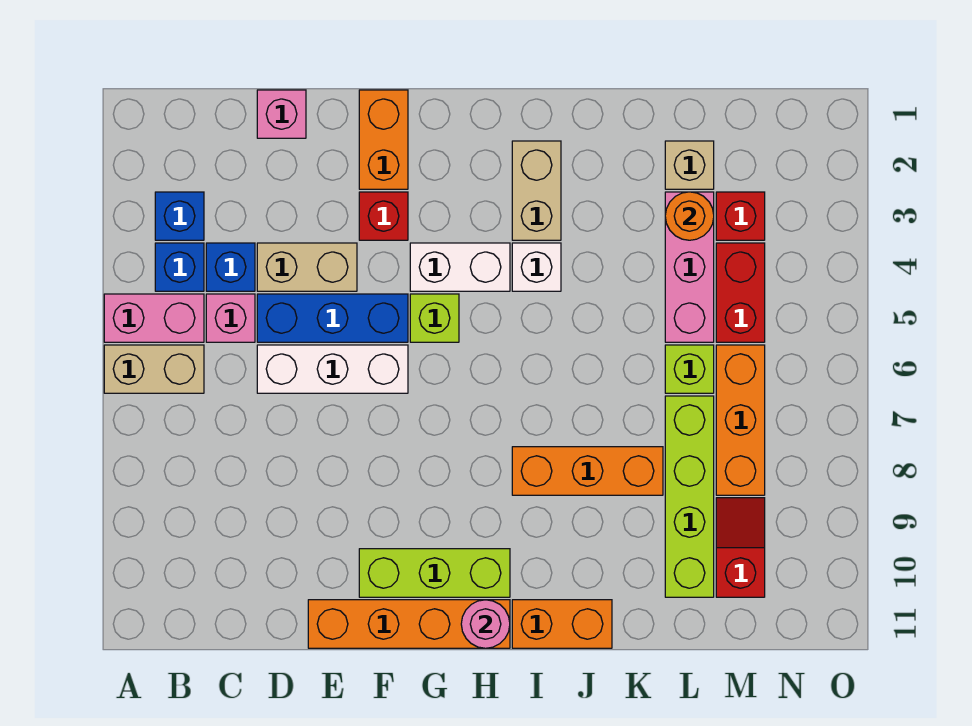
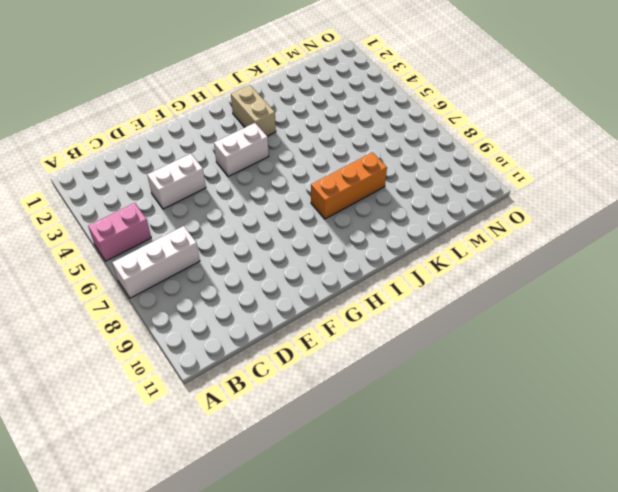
white 1x3 brick [112,226,200,298] -> white 1x3 brick moved to [257,345,408,393]
white 1x2 brick [147,154,206,209] -> tan 1x2 brick [257,243,357,291]
none -> tan 1x2 brick [104,345,204,393]
none -> blue 1x1 brick [155,192,204,240]
none -> blue 1x1 brick [155,243,204,291]
none -> blue 1x1 brick [206,243,255,291]

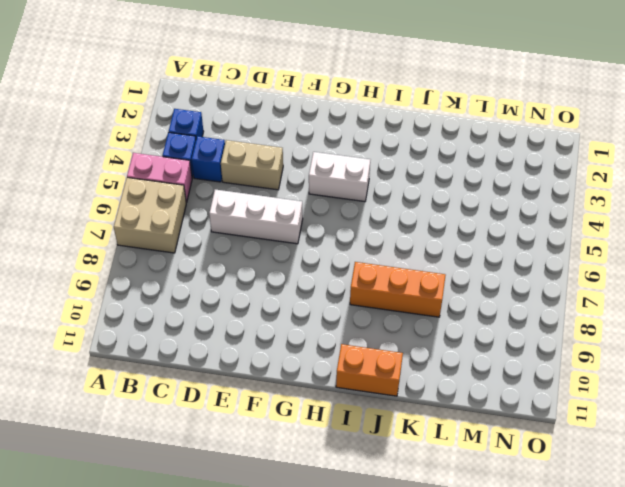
tan 2x2 brick [114,178,186,253] -> tan 1x2 brick [104,345,204,393]
none -> pink 1x1 brick [206,294,255,342]
none -> pink 1x1 brick [257,90,306,138]
none -> blue 1x3 brick [257,294,408,342]
none -> orange 1x4 brick [308,600,510,648]

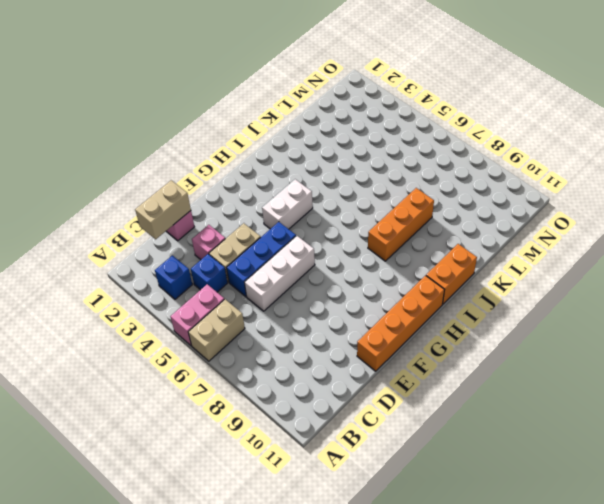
tan 1x2 brick [135,180,191,239] -> tan 1x2 brick turned to [512,141,561,240]
pink 1x1 brick [192,225,225,260] -> pink 1x1 brick moved to [206,294,255,342]
none -> blue 1x1 brick [155,243,204,291]
none -> orange 1x2 brick [359,90,408,189]
none -> red 1x1 brick [359,192,408,240]
none -> lime 1x3 brick [359,549,510,597]

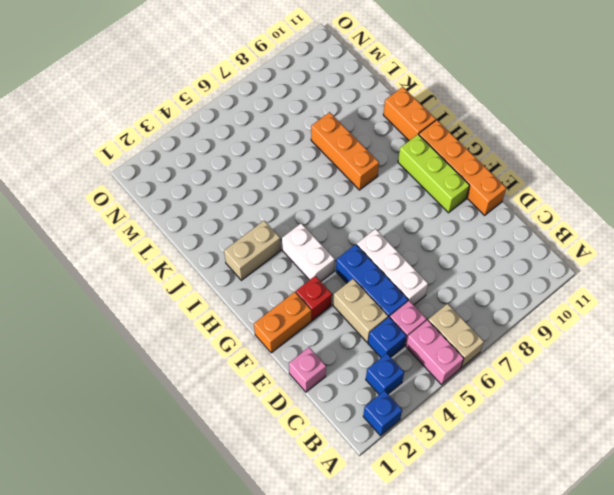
blue 1x1 brick [363,390,402,436] -> blue 1x1 brick moved to [155,243,204,291]
none -> lime 1x1 brick [410,294,459,342]
none -> white 1x1 brick [512,243,561,291]
none -> tan 1x1 brick [665,141,714,189]
none -> pink 1x3 brick [665,192,714,342]

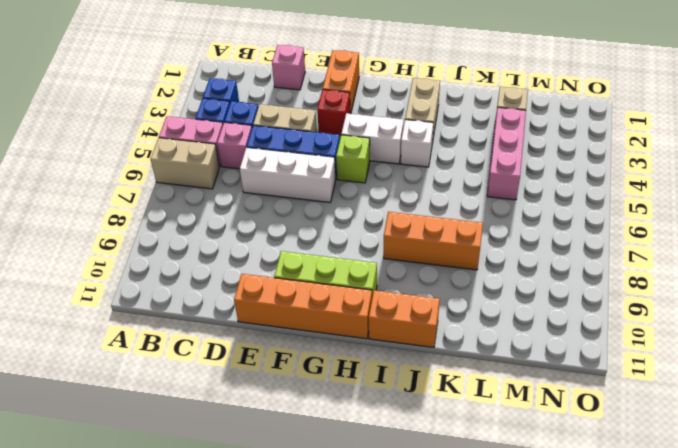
none -> lime 1x1 brick [665,345,714,393]
none -> lime 1x4 brick [665,396,714,597]
none -> red 1x1 brick [716,192,765,240]
none -> red 1x2 brick [716,243,765,342]

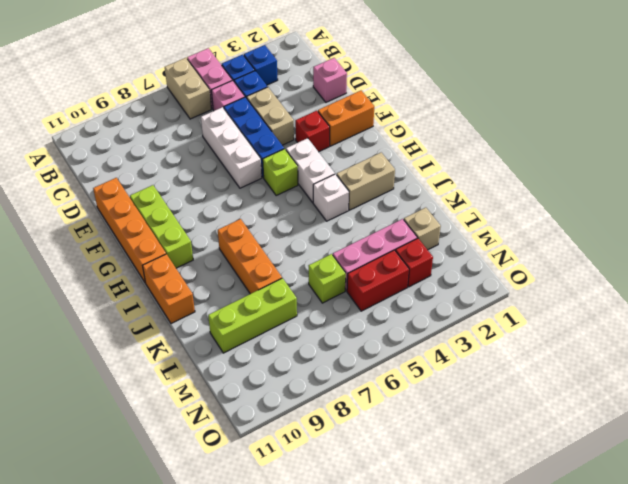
lime 1x3 brick [208,278,297,353] -> lime 1x4 brick [665,396,714,597]
none -> orange 1x3 brick [716,345,765,495]
none -> red 1x2 slope [716,498,765,597]
none -> pink 1x1 round brick [461,600,510,648]
none -> orange 1x1 round brick [665,192,714,240]

